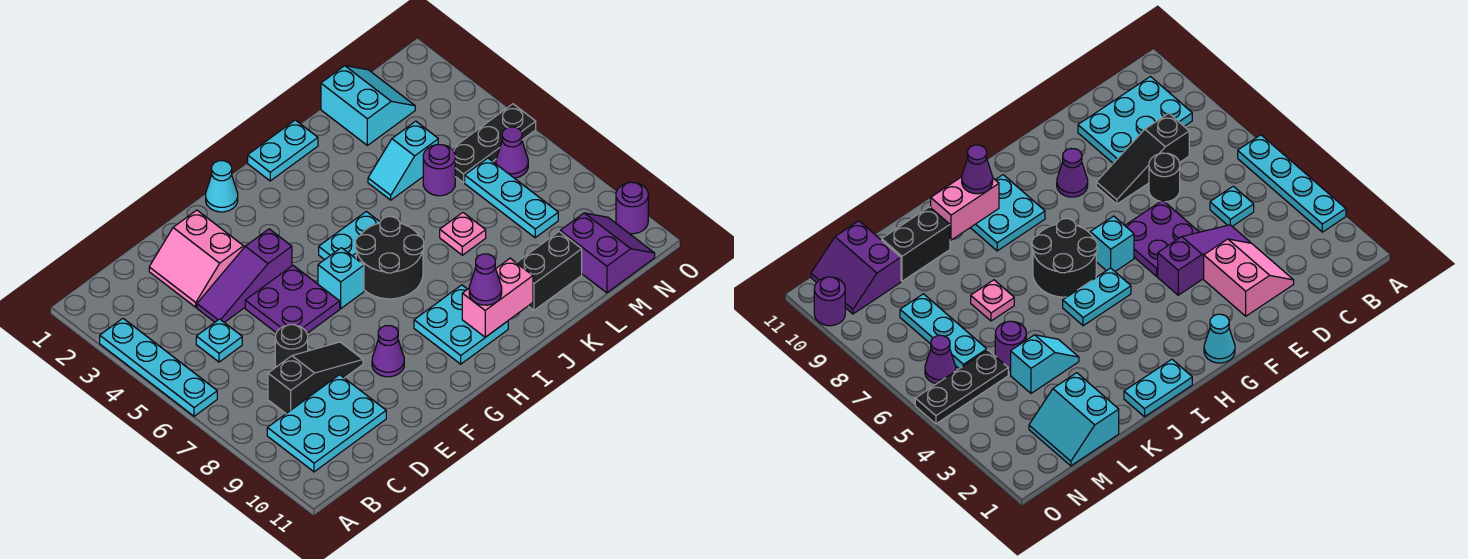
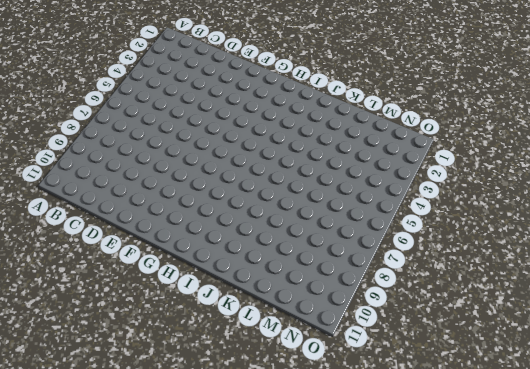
none -> cyan 1x4 plate [100,319,217,416]
none -> cyan 2x3 plate [267,375,386,472]
none -> cyan 1x1 plate [196,319,242,362]

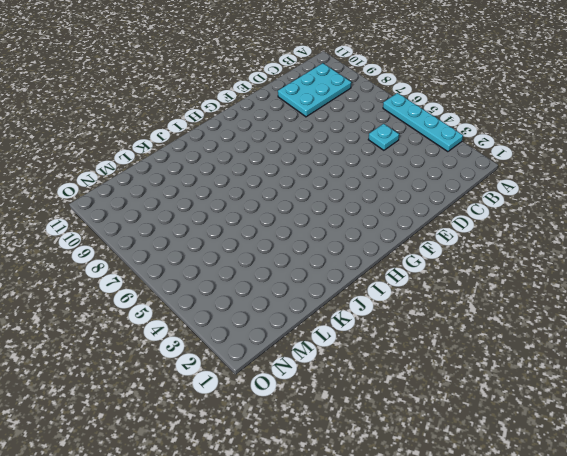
none -> black 1x3 slope [268,342,363,413]
none -> pink 2x2 slope [149,210,244,307]
none -> purple 1x3 slope [197,229,292,322]

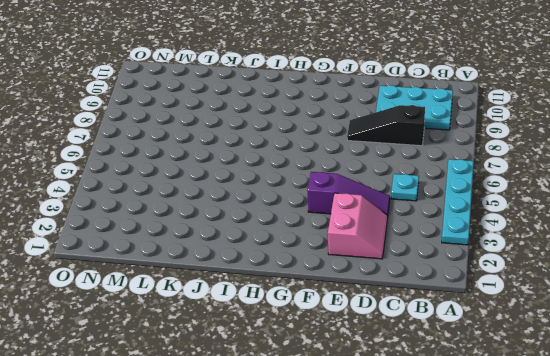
none -> black 1x1 round brick [275,325,308,367]
none -> purple 2x2 plate [245,266,340,333]
none -> purple 1x1 cone [372,326,404,377]

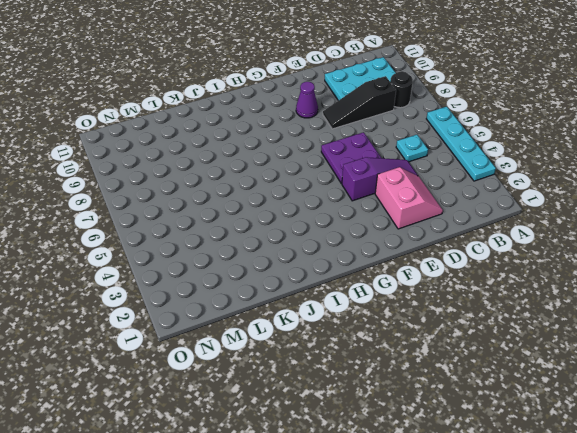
black 1x1 round brick [390,71,413,108] -> black 1x1 round brick moved to [275,325,308,367]
none -> cyan 1x1 cone [206,161,238,212]
none -> cyan 1x1 brick [318,248,364,309]
none -> cyan 1x2 plate [319,211,380,260]

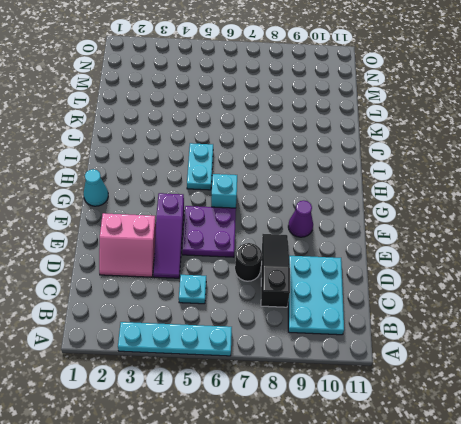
none -> black 2x2 round brick [356,217,424,299]
none -> cyan 2x2 plate [414,285,508,364]
none -> cyan 1x2 plate [248,120,318,181]

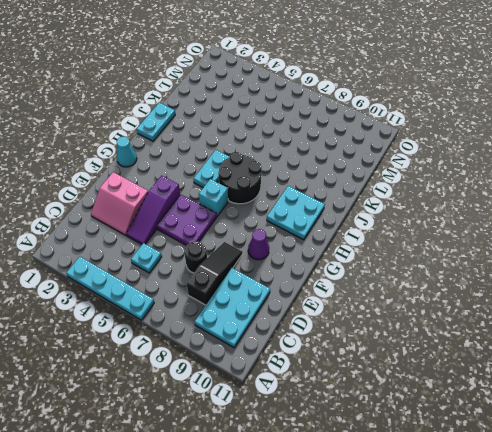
none -> cyan 1x2 slope [368,121,438,200]
none -> pink 1x1 plate [440,213,486,255]
none -> black 1x2 brick [517,232,582,310]

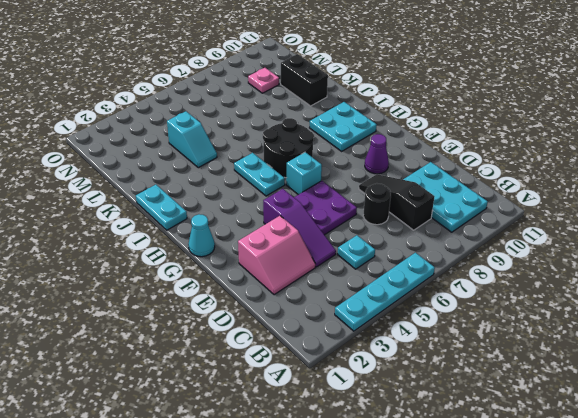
pink 1x1 plate [248,68,279,93] -> pink 1x1 plate moved to [440,213,486,255]
none -> cyan 2x2 slope [321,66,415,145]
none -> purple 1x1 round brick [423,144,455,196]
none -> black 1x3 plate [452,104,536,183]

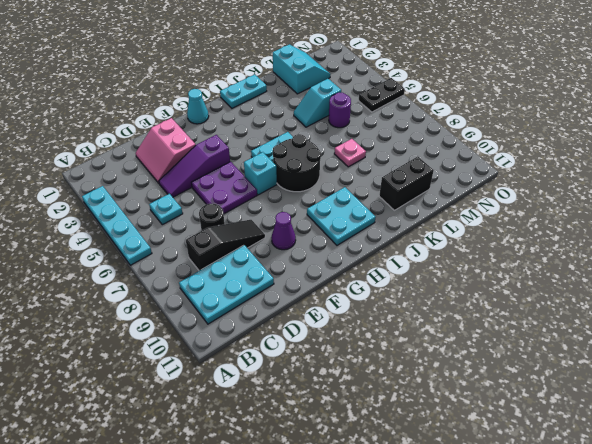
black 1x2 plate [359,78,405,112] -> black 1x3 plate [452,104,536,183]
none -> cyan 1x3 plate [465,158,558,238]
none -> purple 2x2 slope [560,213,655,293]
none -> purple 1x1 cone [496,127,528,178]

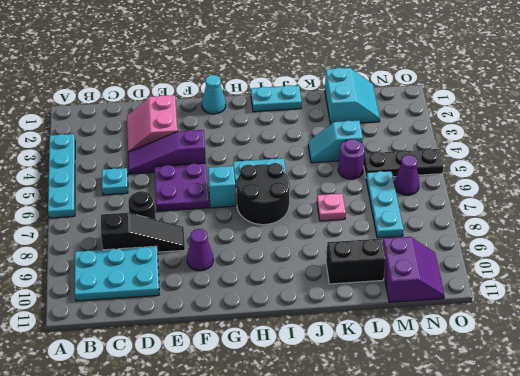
none -> cyan 2x2 plate [414,285,508,364]
none -> purple 1x1 round brick [616,182,648,234]
none -> pink 1x2 brick [462,258,533,337]

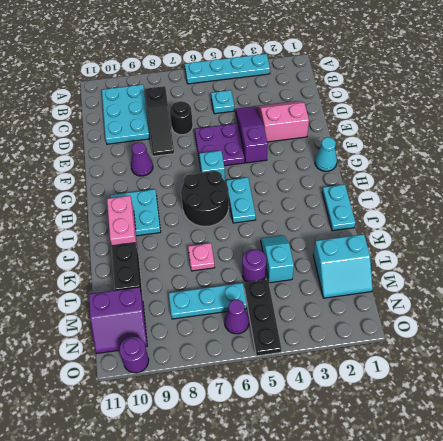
none -> purple 1x1 cone [469,254,502,305]

